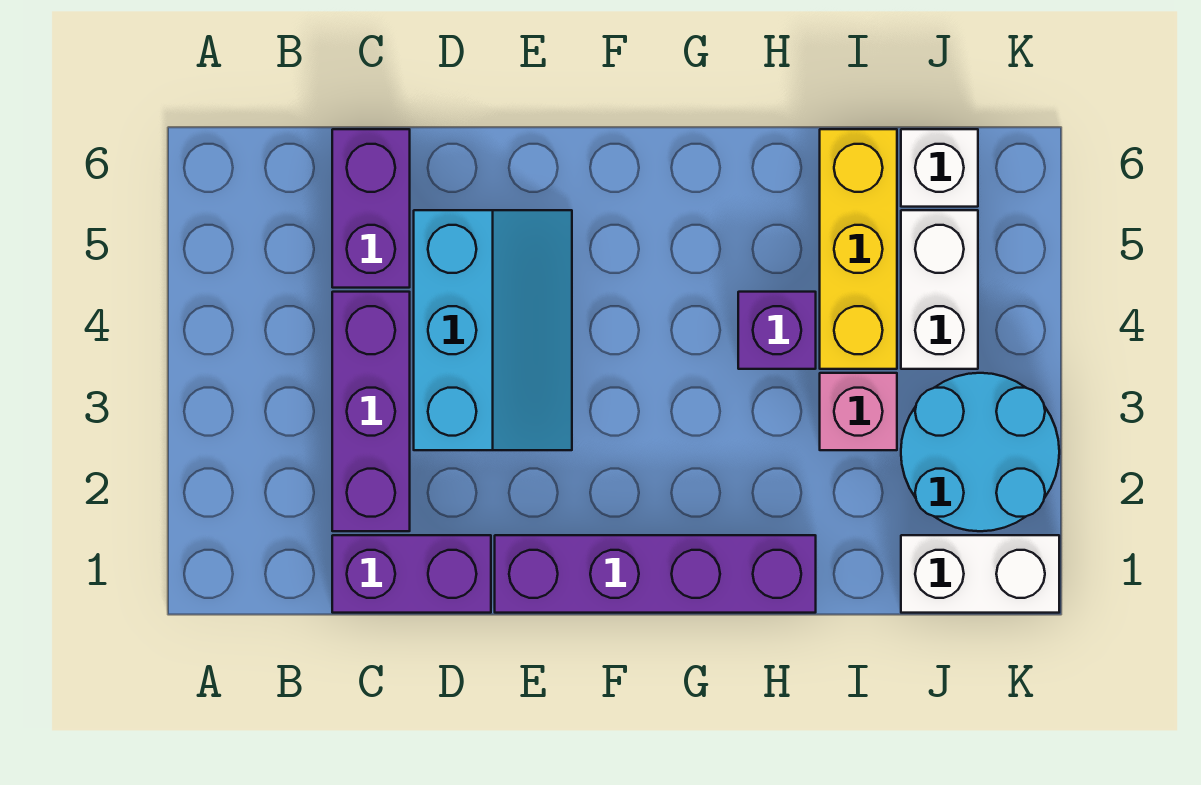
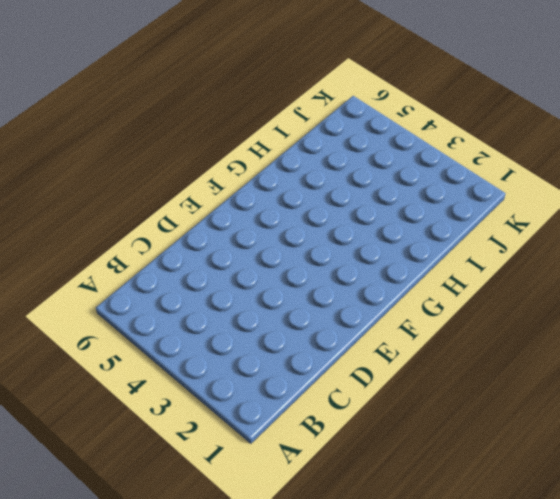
none -> purple 1x2 brick [332,535,491,613]
none -> purple 1x3 brick [332,292,410,531]
none -> purple 1x2 brick [332,129,410,288]

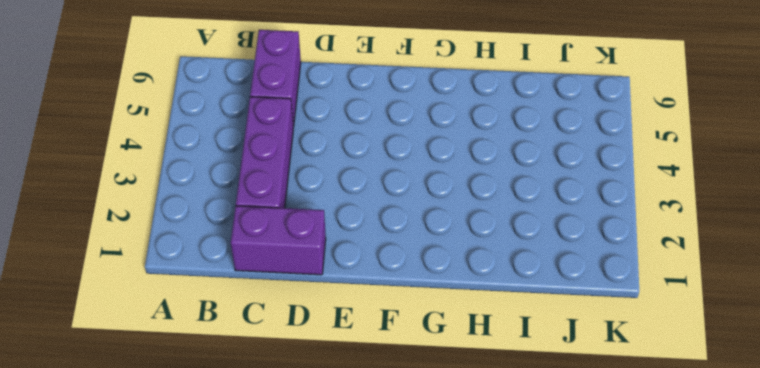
none -> cyan 2x3 slope [414,210,572,450]
none -> purple 1x4 brick [495,535,816,613]
none -> purple 1x1 brick [738,292,816,369]

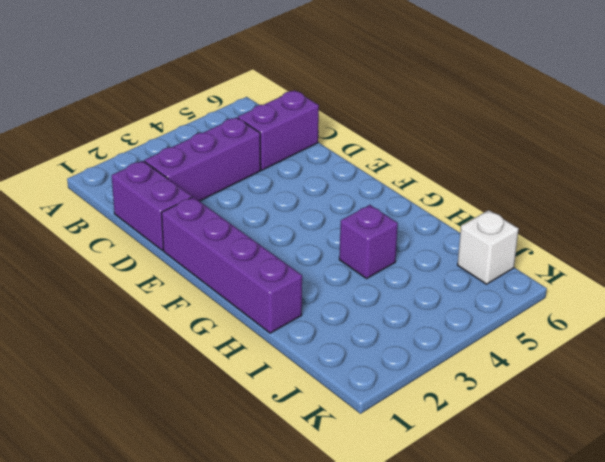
none -> cyan 2x3 slope [414,210,572,450]
none -> pink 1x1 brick [820,373,897,450]
none -> yellow 1x3 brick [820,129,897,369]

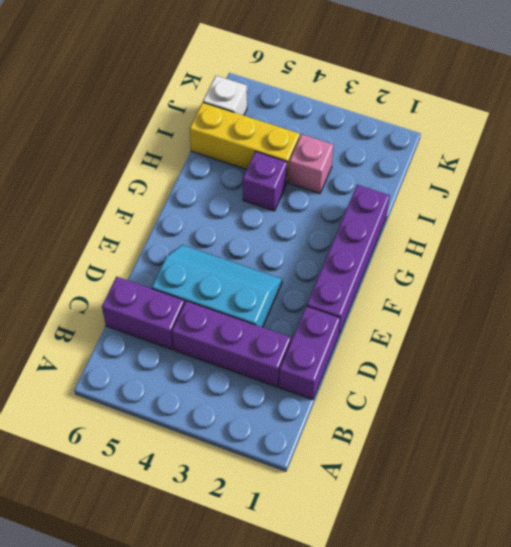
none -> white 1x2 brick [901,535,1059,613]
none -> cyan 2x2 round brick [901,373,1059,531]
none -> white 1x2 brick [901,210,978,369]

